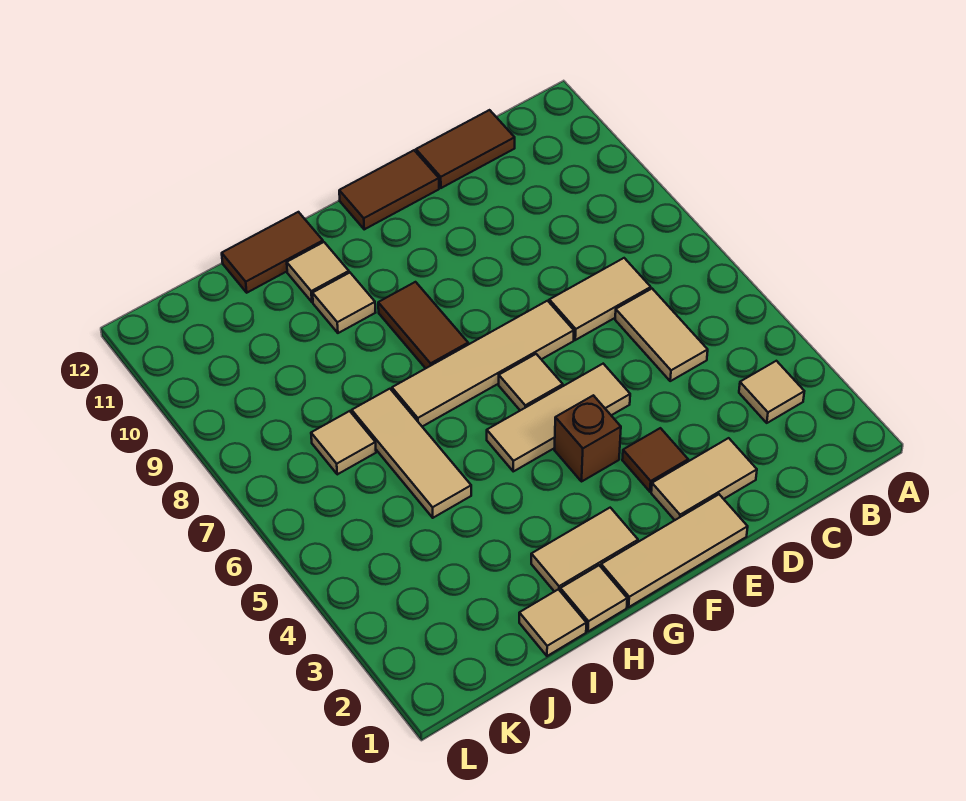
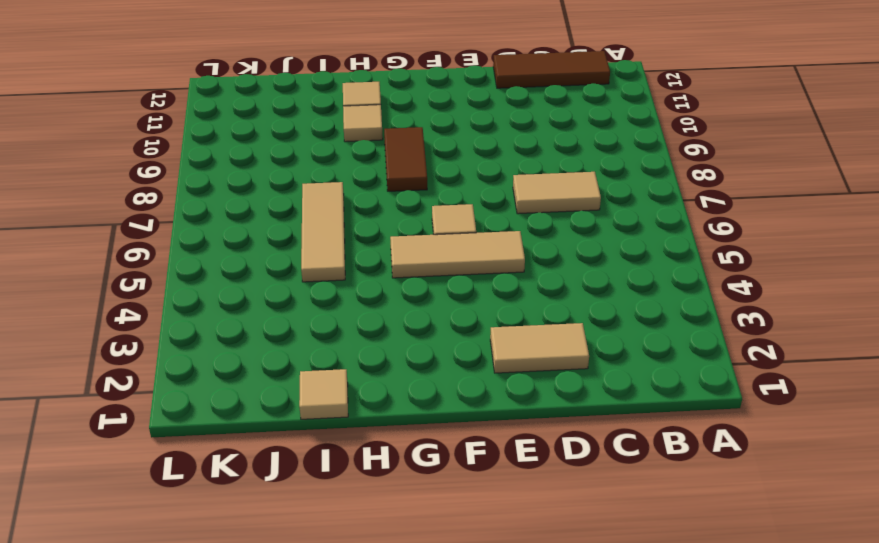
brown 1x3 tile [493,51,610,88] -> brown 1x2 tile [416,110,515,188]
none -> tan 1x1 tile [739,361,804,423]
none -> tan 1x2 tile [615,289,708,381]
none -> tan 1x3 tile [601,494,748,607]

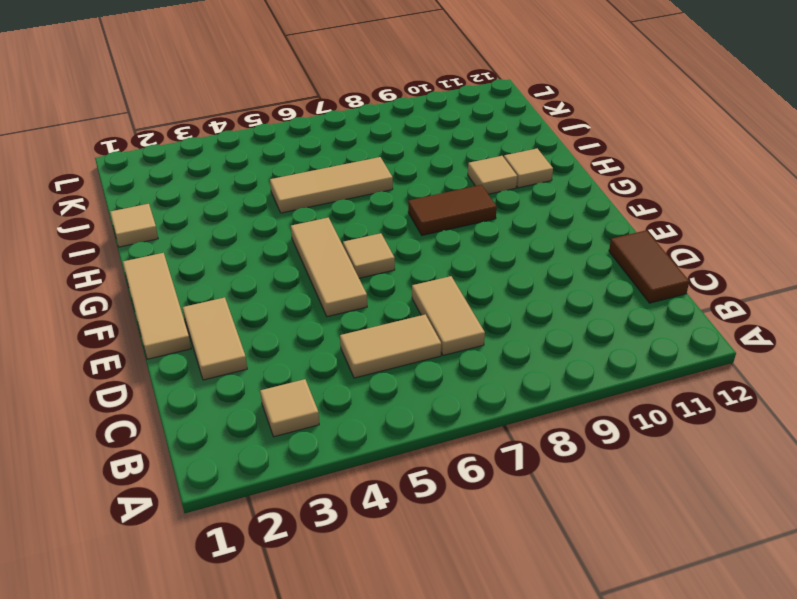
none -> brown 1x1 tile [622,428,688,492]
none -> tan 1x4 tile [392,301,574,427]
none -> brown 1x2 tile [339,150,439,229]

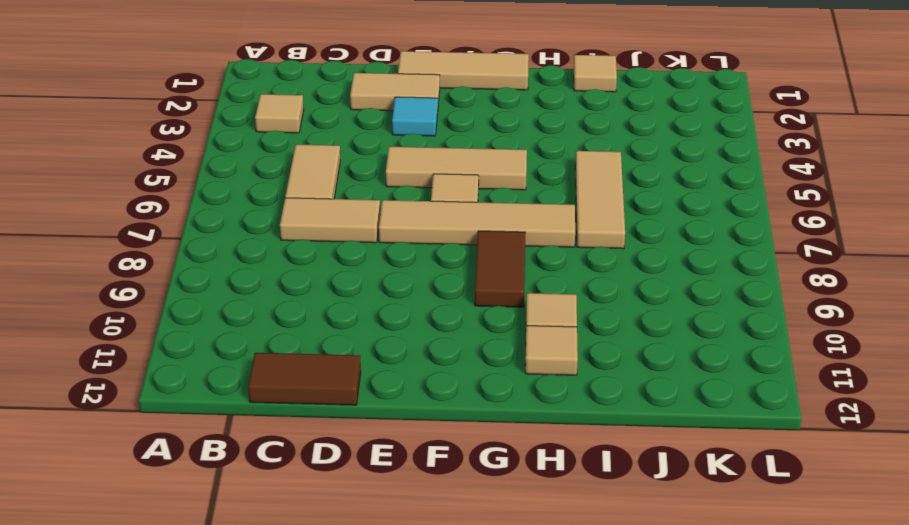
cyan 1x1 tile [392,97,438,136] -> brown 1x1 tile [622,428,688,492]
none -> brown 1x2 tile [339,150,439,229]
none -> brown 1x1 brick [554,395,621,481]
none -> tan 1x2 tile [531,508,638,592]

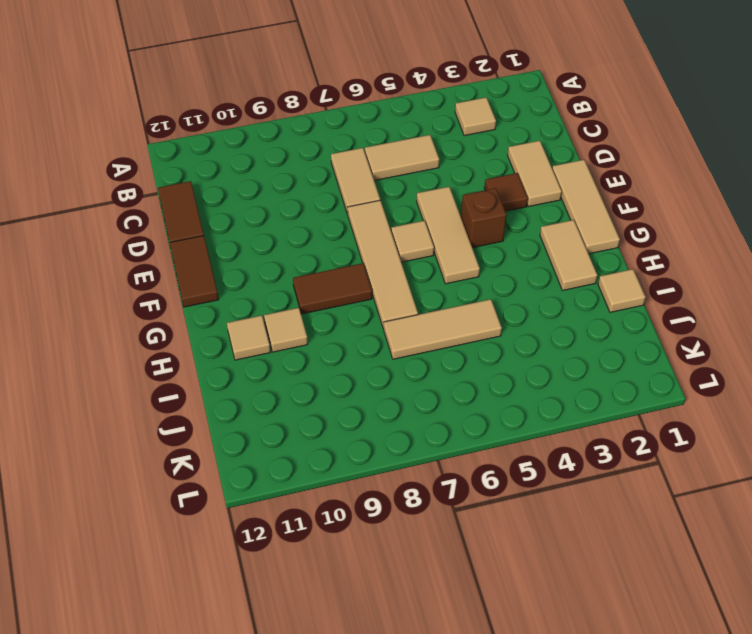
none -> tan 1x1 tile [560,565,627,631]
none -> brown 1x2 tile [222,212,323,293]
none -> tan 1x1 tile [311,411,376,474]

